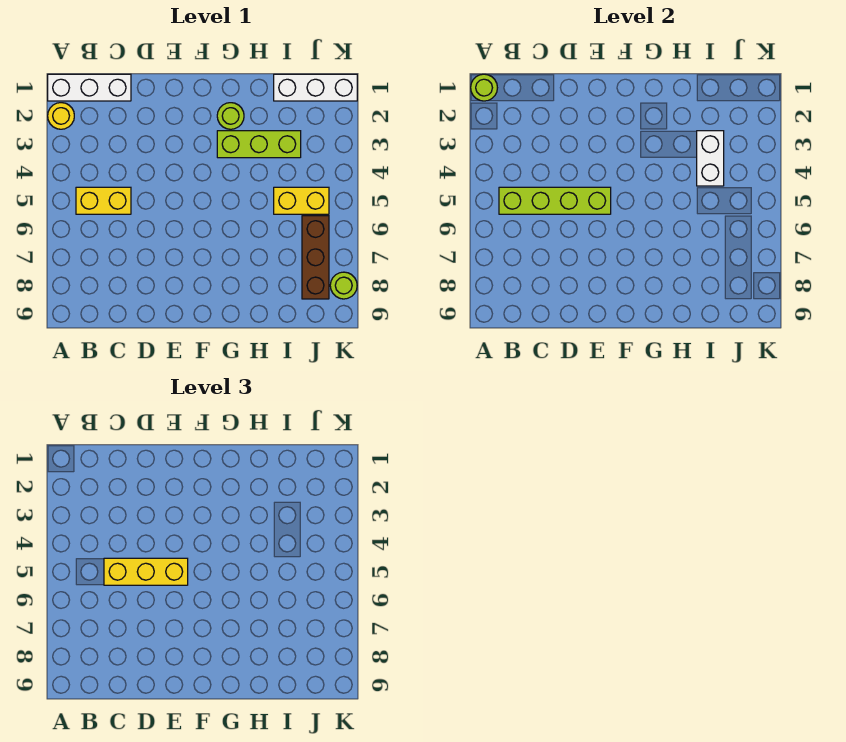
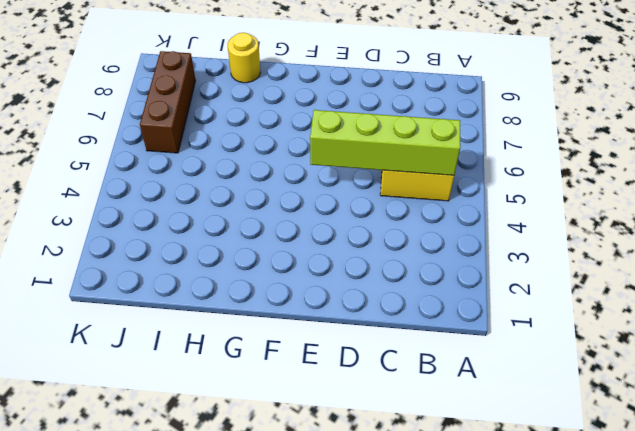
yellow 1x1 round brick [228,33,261,83] -> yellow 1x1 round brick moved to [48,103,74,129]
none -> white 1x3 brick [48,74,131,101]
none -> lime 1x1 round brick [217,103,244,129]
none -> lime 1x3 brick [217,131,301,158]

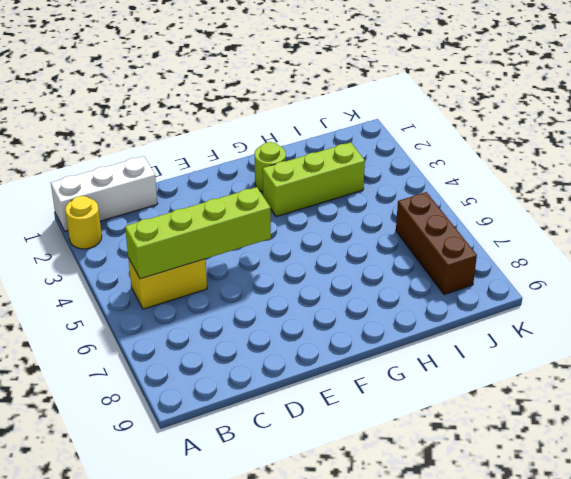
none -> white 1x3 brick [274,74,357,101]
none -> yellow 1x2 brick [274,187,329,214]
none -> lime 1x1 round brick [330,272,357,299]

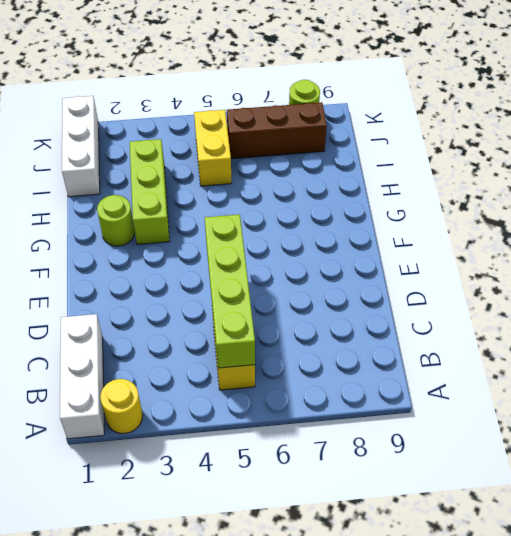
none -> lime 1x1 round brick [471,74,497,101]
none -> white 1x2 brick [697,131,724,186]
none -> yellow 1x3 brick [104,558,188,585]

